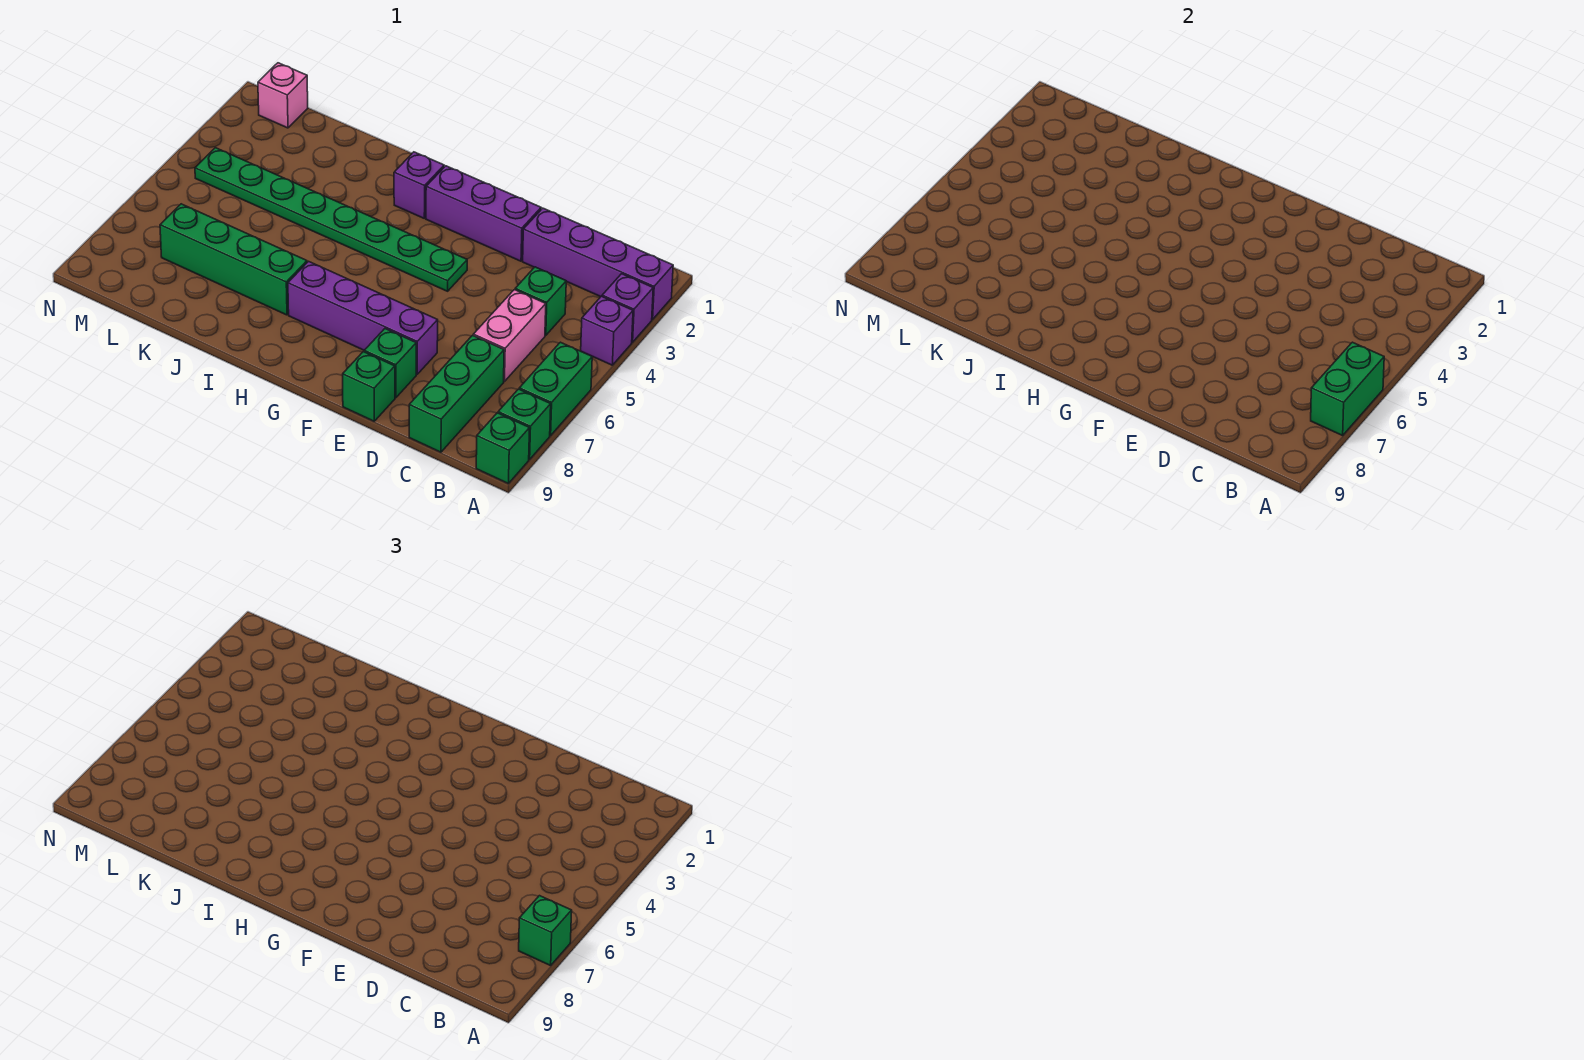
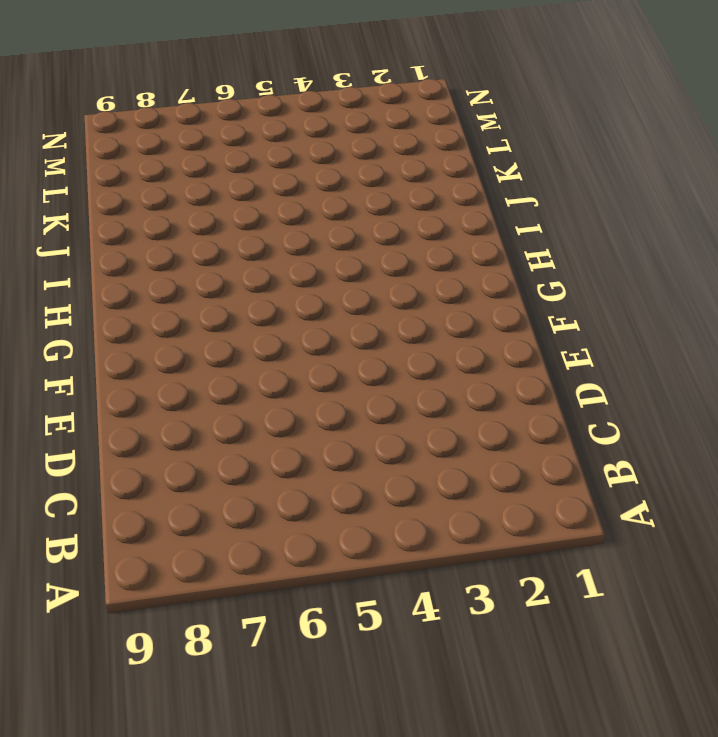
none -> purple 1x4 brick [523,208,673,319]
none -> purple 1x1 brick [602,274,653,342]
none -> purple 1x1 brick [581,296,633,365]

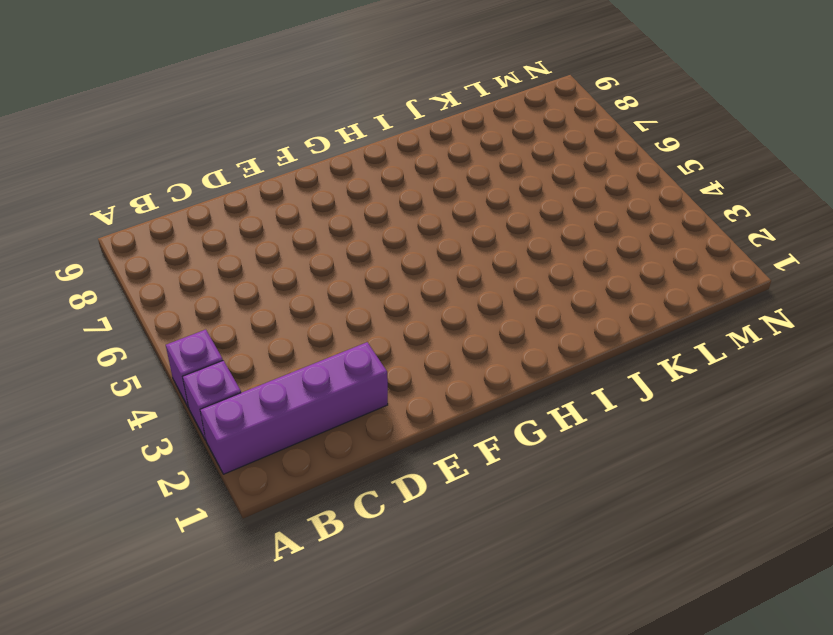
none -> green 1x2 brick [519,342,592,436]
none -> green 1x1 brick [498,389,551,459]
none -> green 1x1 brick [476,413,530,484]

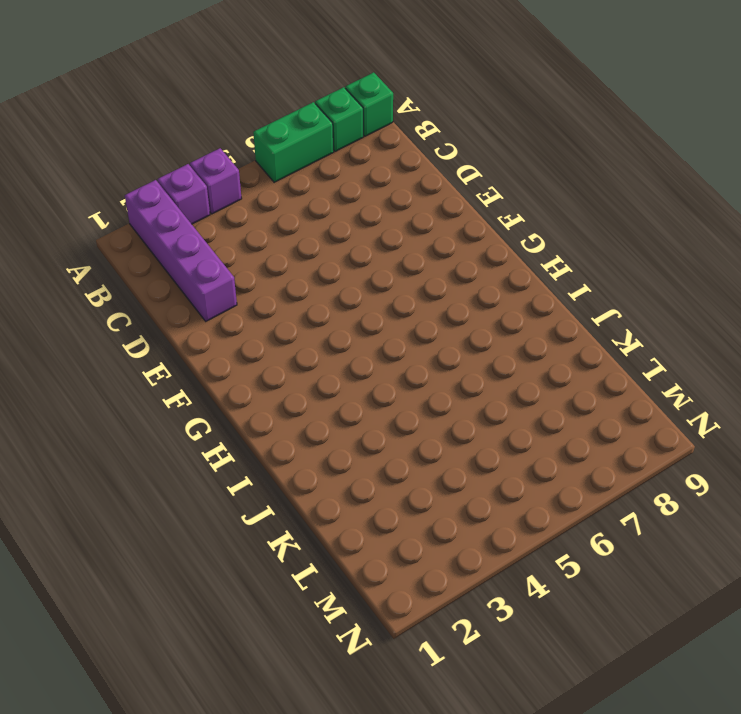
none -> green 1x1 brick [515,267,566,335]
none -> pink 1x2 brick [473,290,546,382]
none -> green 1x3 brick [409,335,504,452]

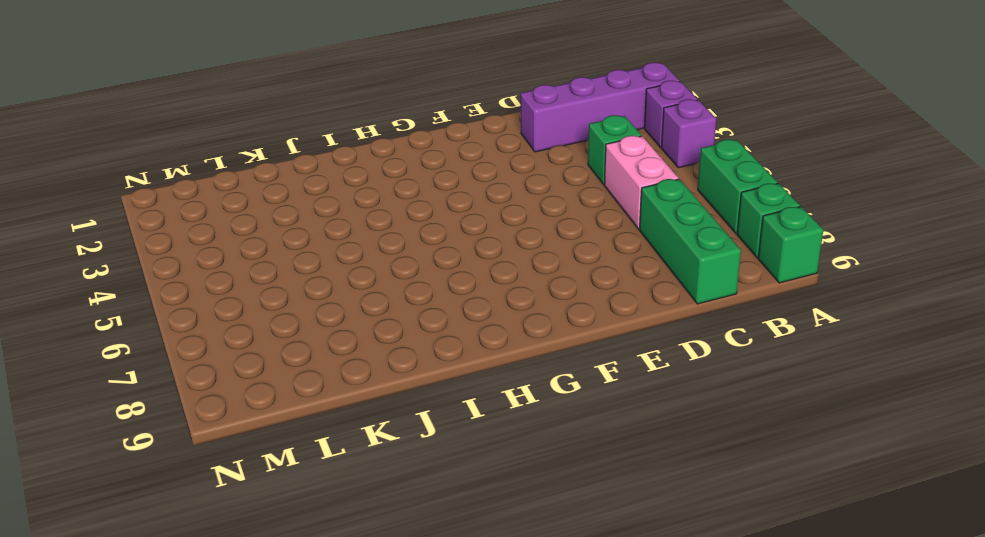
none -> purple 1x3 brick [426,166,541,261]
none -> purple 1x4 brick [288,261,438,374]
none -> green 1x1 brick [364,329,416,398]

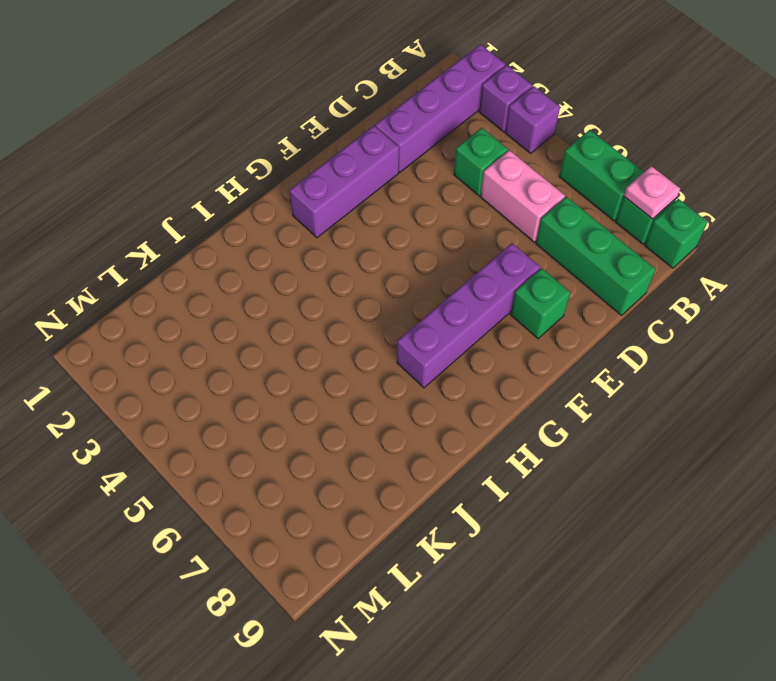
pink 1x1 plate [624,166,680,219] -> none
none -> green 1x1 brick [343,352,395,421]
none -> green 1x8 plate [195,148,467,291]
none -> purple 1x1 brick [394,152,444,218]

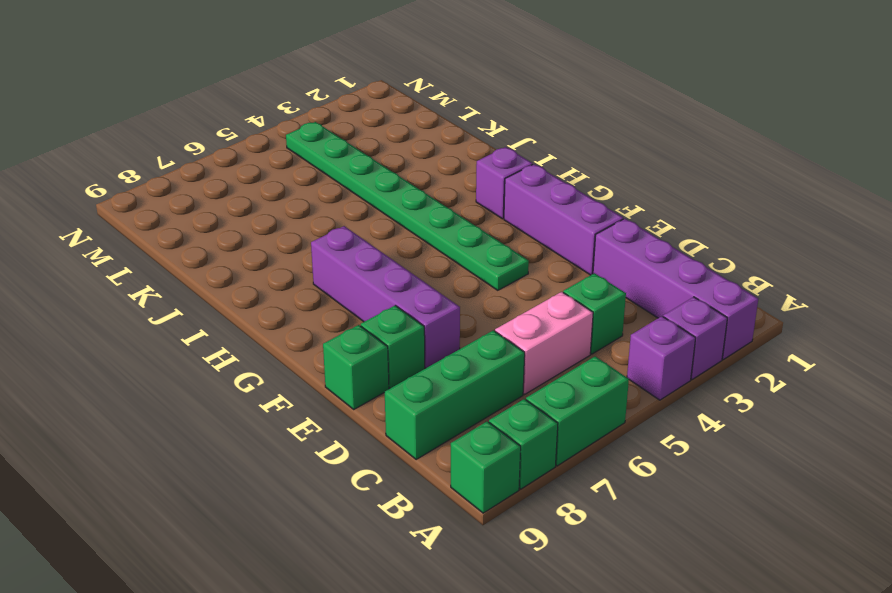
none -> green 1x4 brick [160,204,307,315]
none -> pink 1x1 brick [258,63,308,128]
none -> green 1x2 brick [1311,342,1384,436]

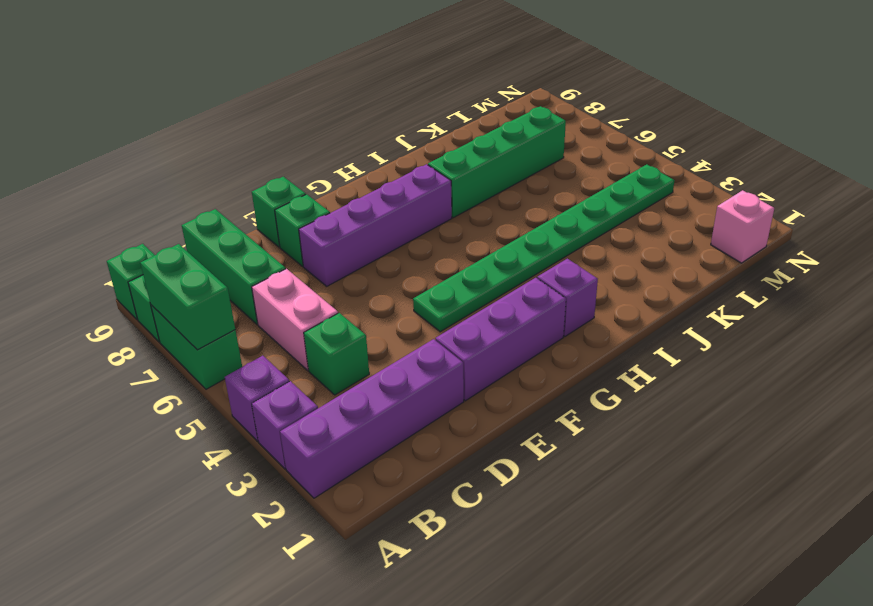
none -> green 1x1 brick [519,896,572,966]

